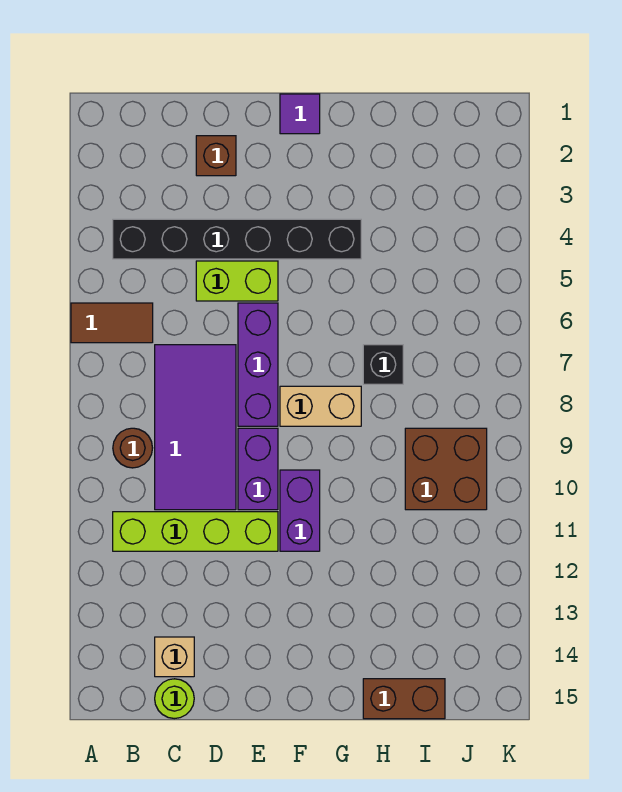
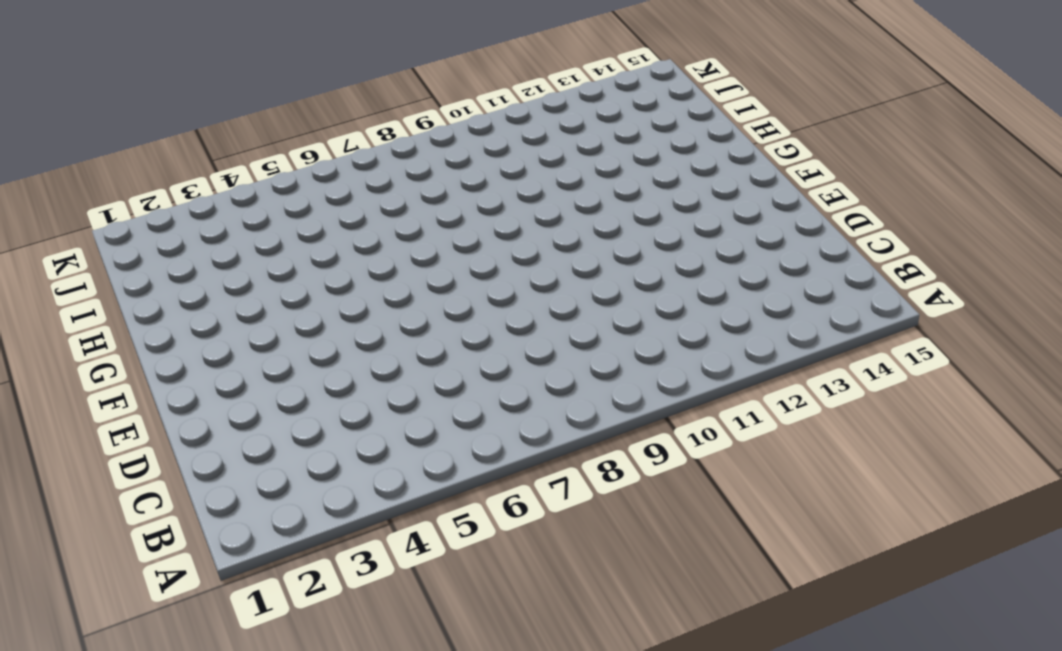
none -> brown 1x2 tile [71,303,153,343]
none -> black 1x6 brick [113,219,361,259]
none -> brown 1x1 round brick [113,428,152,468]

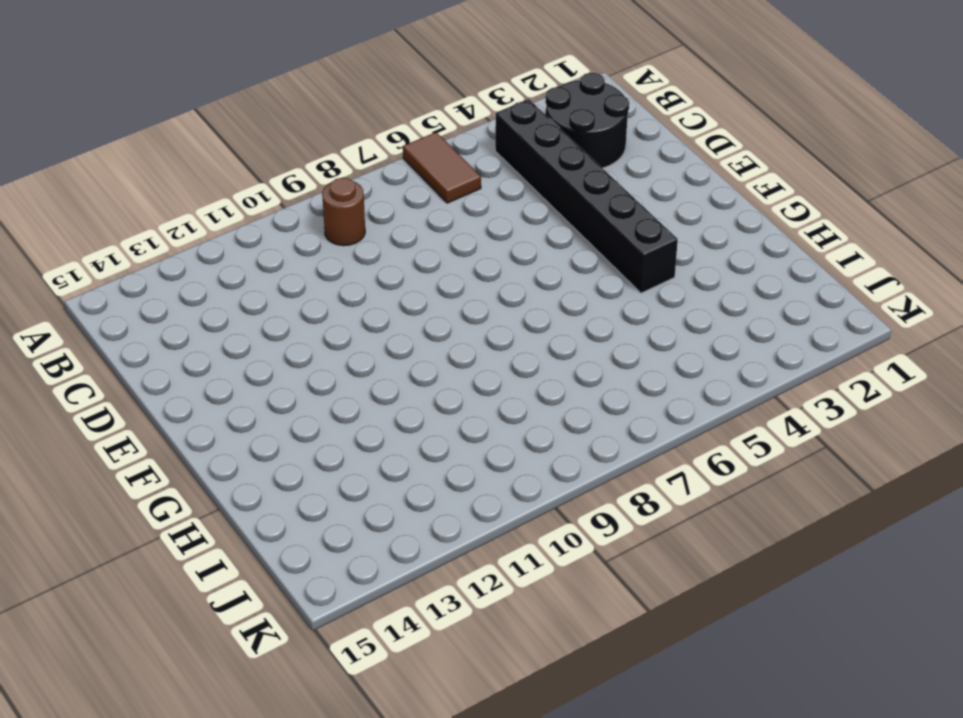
black 2x2 round brick [545,73,629,168] -> none
none -> lime 1x4 brick [113,512,278,551]
none -> purple 2x4 tile [155,345,236,510]
none -> tan 1x1 brick [155,637,194,677]

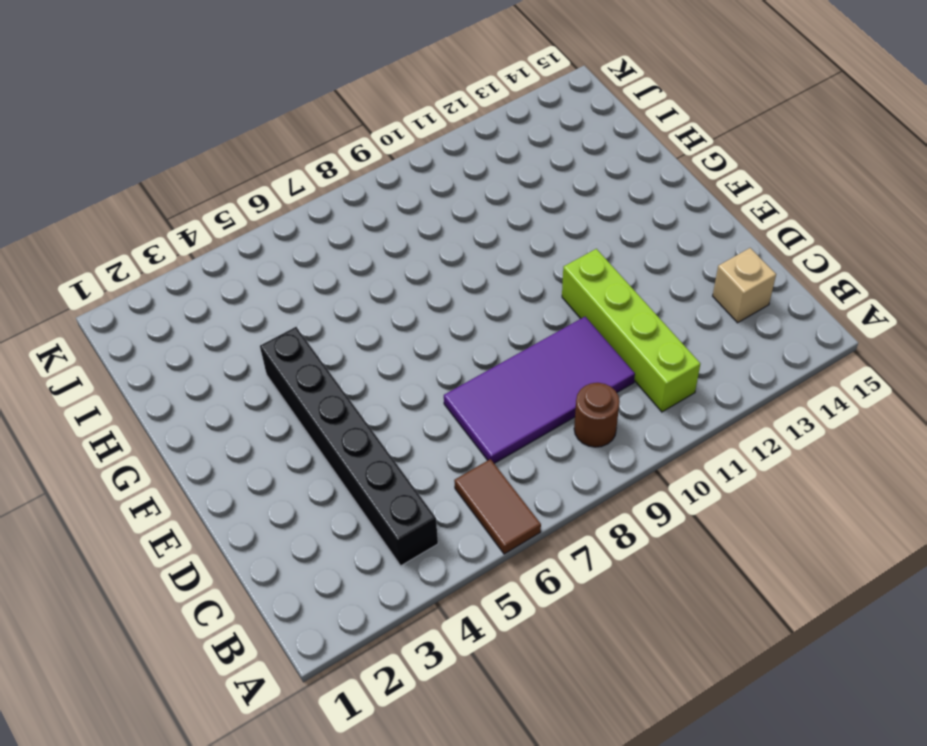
none -> lime 1x1 round brick [155,679,194,719]
none -> brown 1x1 brick [196,136,236,176]
none -> lime 1x2 brick [196,261,278,301]

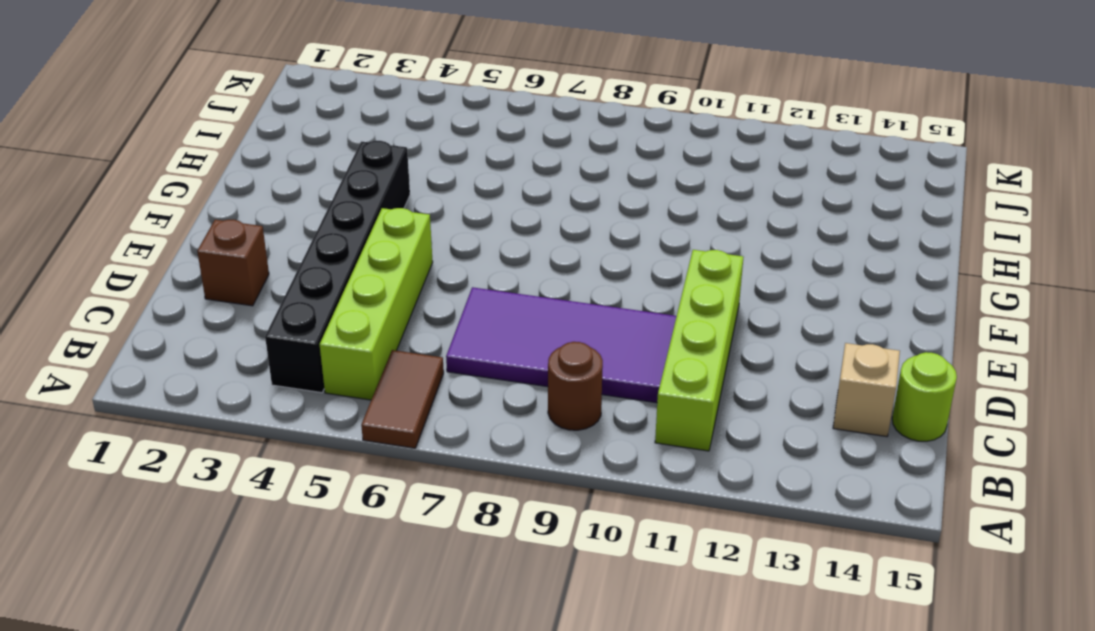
lime 1x4 brick [320,208,433,400] -> lime 1x2 brick [196,261,278,301]
none -> purple 1x3 brick [238,303,278,426]
none -> purple 1x2 brick [238,428,278,510]
none -> purple 1x1 tile [280,94,320,134]

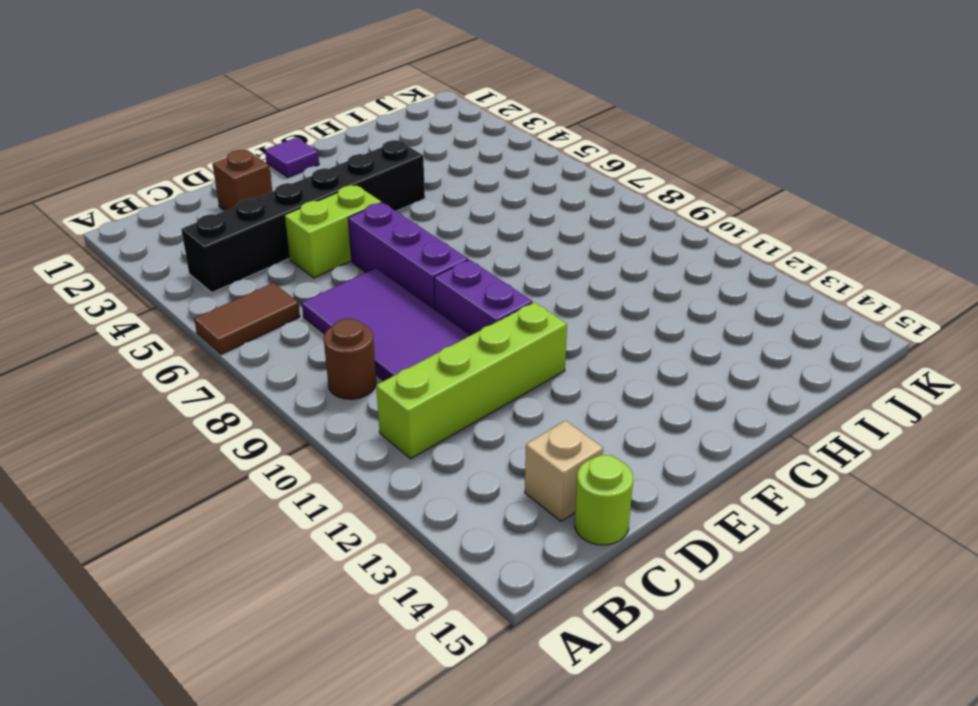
none -> tan 1x2 brick [280,386,361,426]
none -> purple 1x2 brick [280,470,320,551]
none -> black 1x1 brick [363,345,403,384]

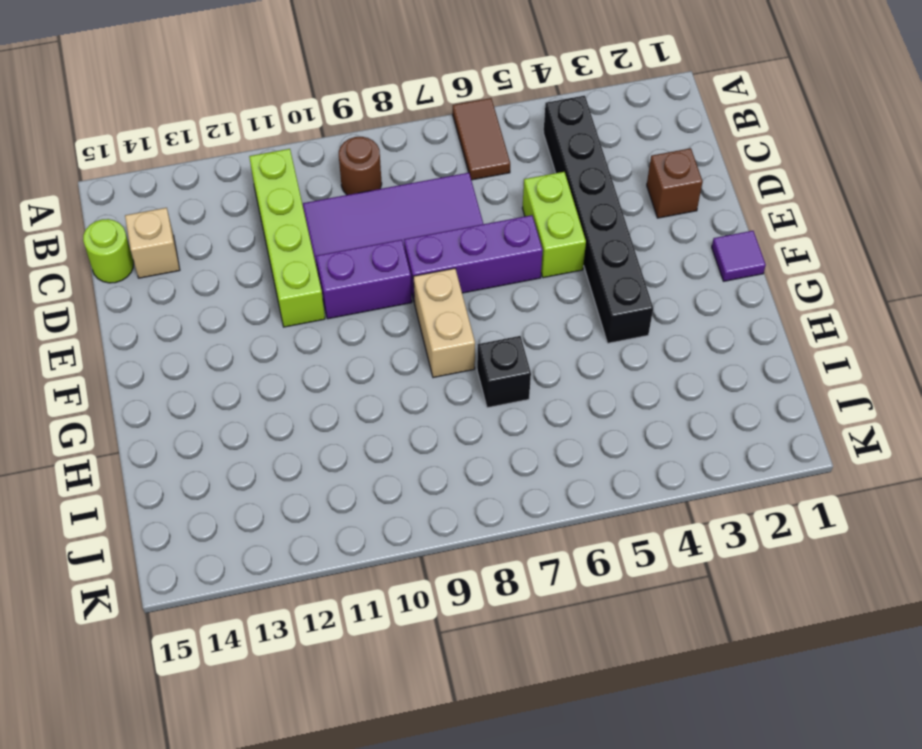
none -> purple 1x2 brick [280,470,320,551]
none -> brown 1x2 brick [363,679,445,719]
none -> brown 2x2 brick [405,428,487,510]

